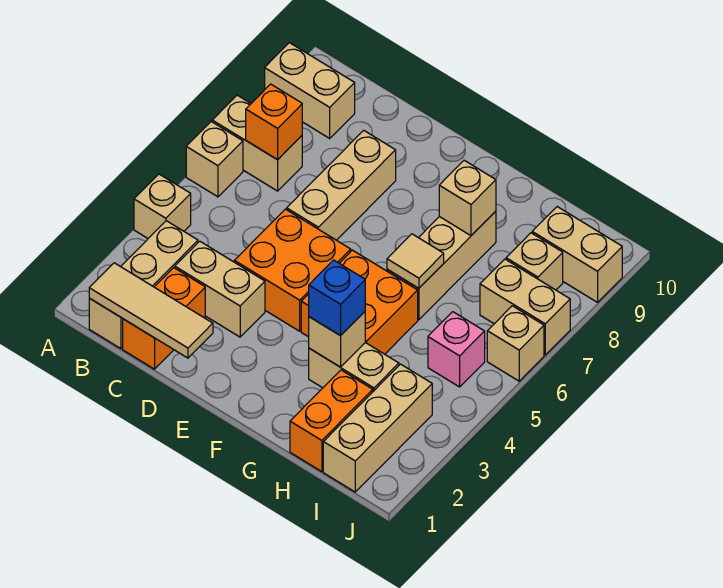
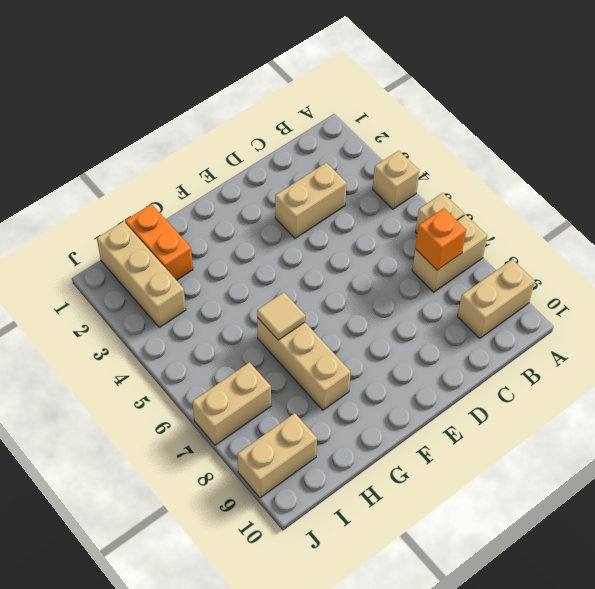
none -> tan 1x3 brick [89,221,198,349]
none -> orange 1x2 brick [123,268,205,369]
none -> orange 2x2 brick [234,209,351,331]

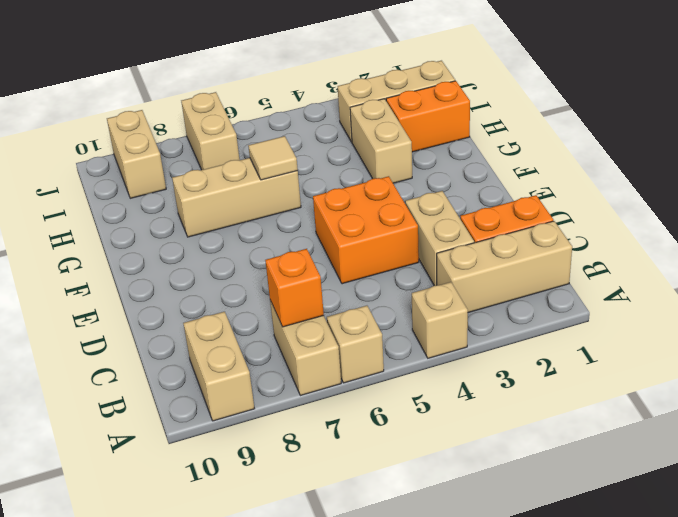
none -> tan 1x3 brick [287,130,396,240]
none -> orange 2x2 brick [301,250,418,354]
none -> pink 1x1 brick [428,312,485,387]

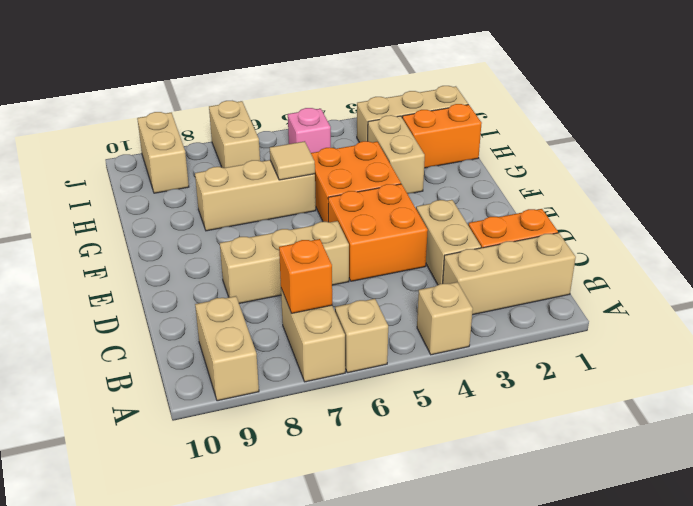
none -> tan 1x1 brick [506,233,563,290]
none -> tan 1x1 brick [487,306,544,381]
none -> tan 1x3 tile [89,263,213,358]

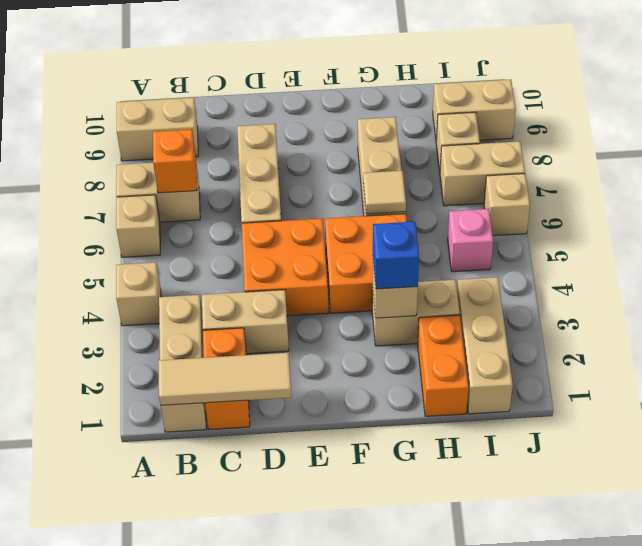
none -> tan 1x1 brick [439,160,496,236]

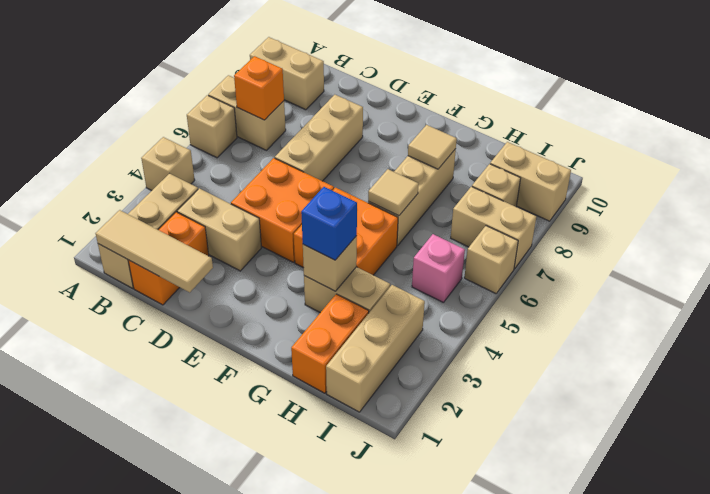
tan 1x1 tile [408,125,457,169] -> tan 1x1 brick [439,160,496,236]

